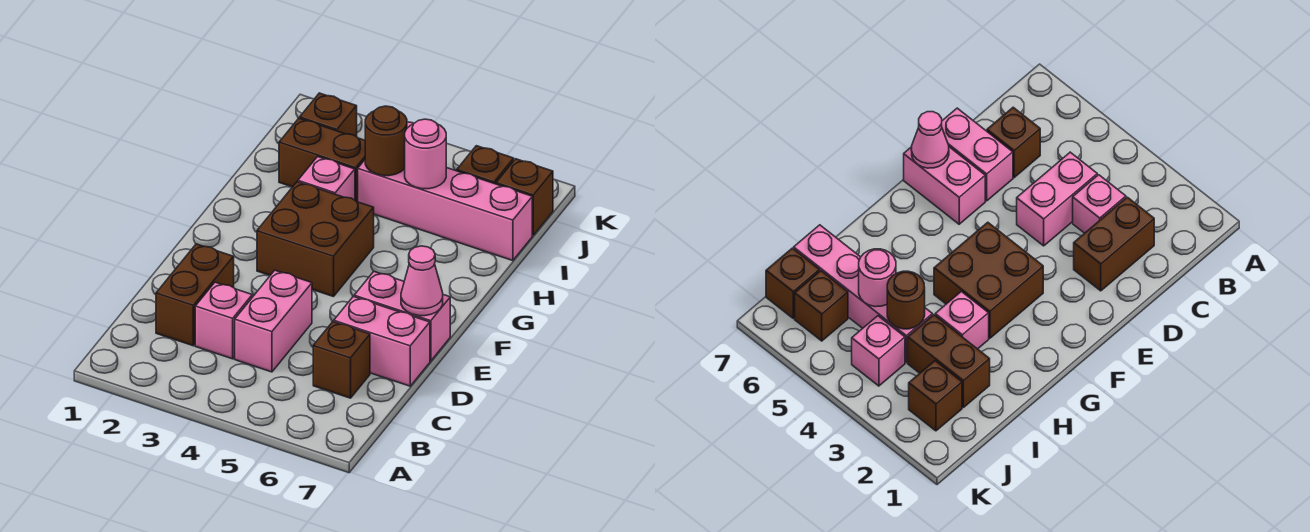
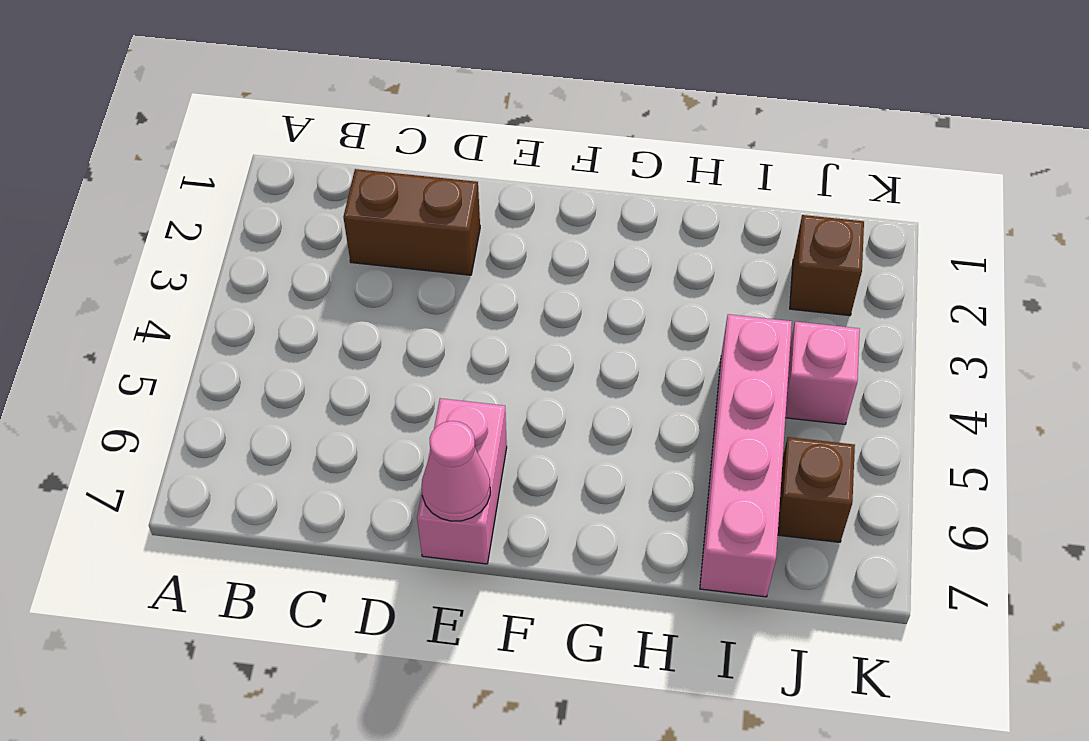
none -> pink 1x1 brick [195,282,252,359]
none -> pink 1x2 brick [235,270,312,372]
none -> brown 1x1 brick [313,322,370,398]

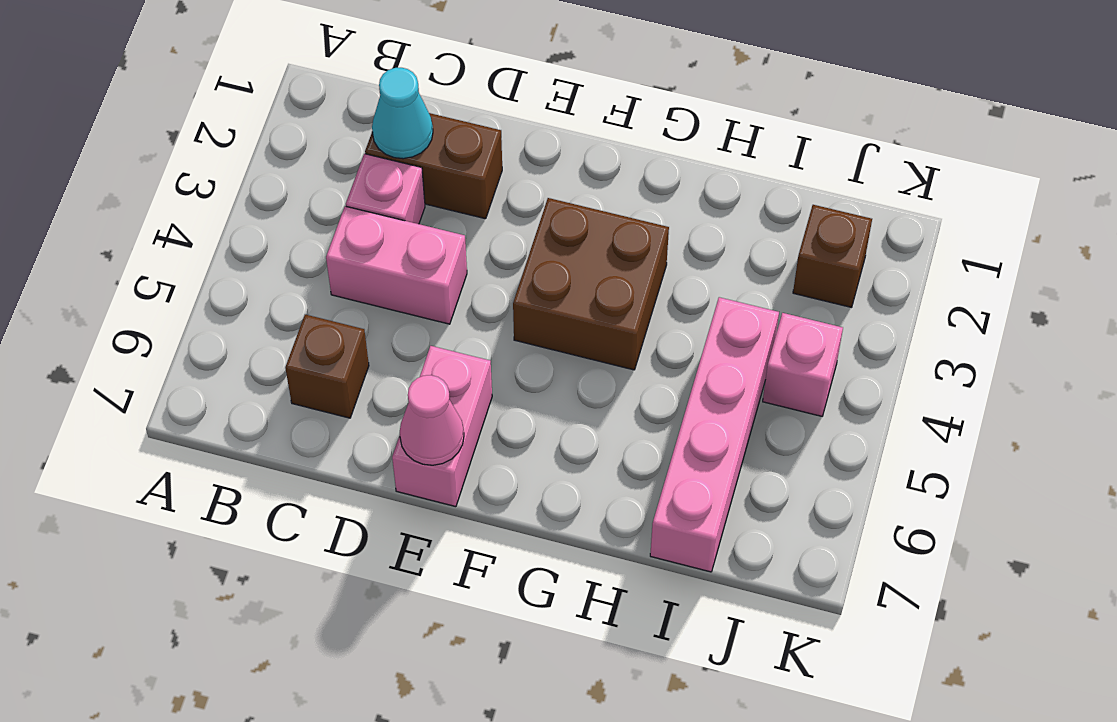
cyan 1x1 cone [372,68,433,159] -> none
none -> pink 1x2 brick [334,296,430,386]
none -> pink 1x1 brick [298,157,355,200]
none -> brown 1x2 brick [279,118,365,202]

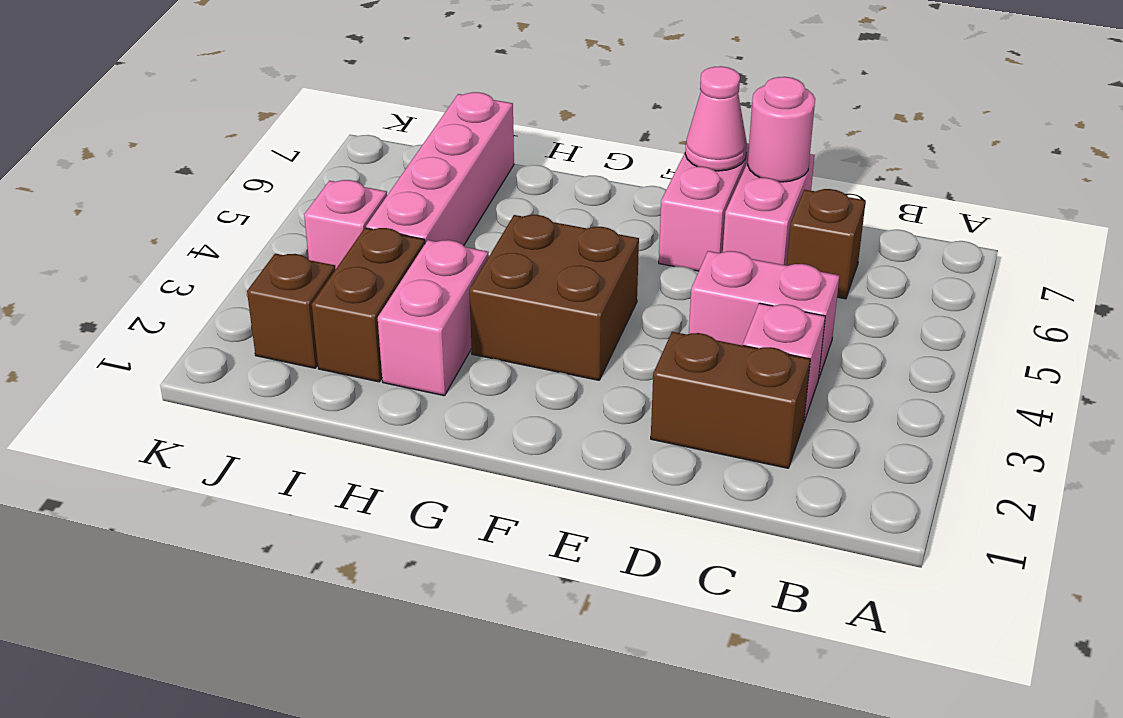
pink 1x1 round brick [748,77,815,182] -> pink 1x1 round brick moved to [405,119,446,189]
pink 1x2 brick [378,240,489,396] -> pink 1x1 brick [298,157,355,200]
none -> brown 1x1 brick [457,146,514,184]
none -> brown 1x1 brick [496,159,553,235]
none -> brown 1x1 round brick [365,106,407,176]

